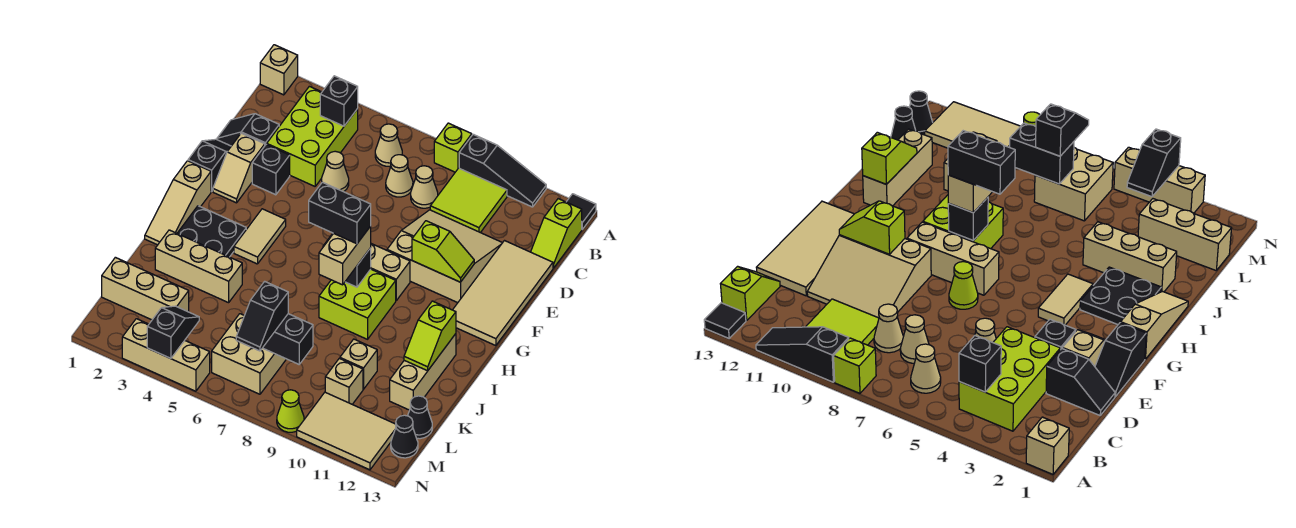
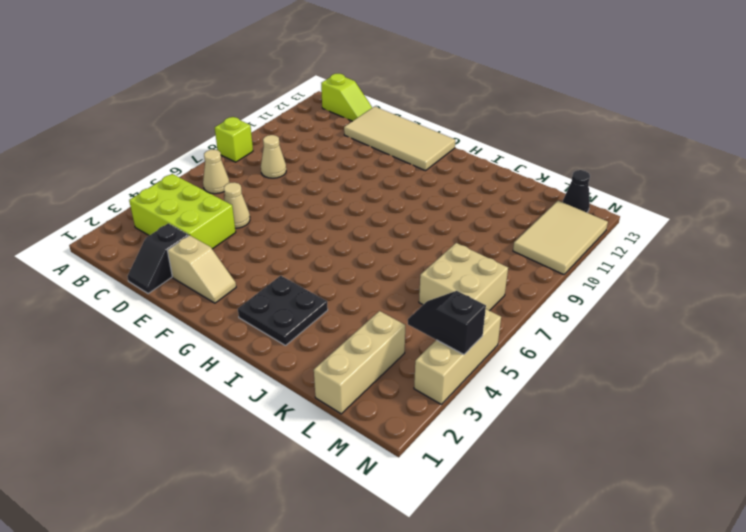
none -> tan 1x1 brick [260,45,298,95]
none -> black 1x3 slope [459,134,546,207]
none -> black 1x1 tile [567,194,596,229]
none -> lime 2x2 tile [430,168,507,233]

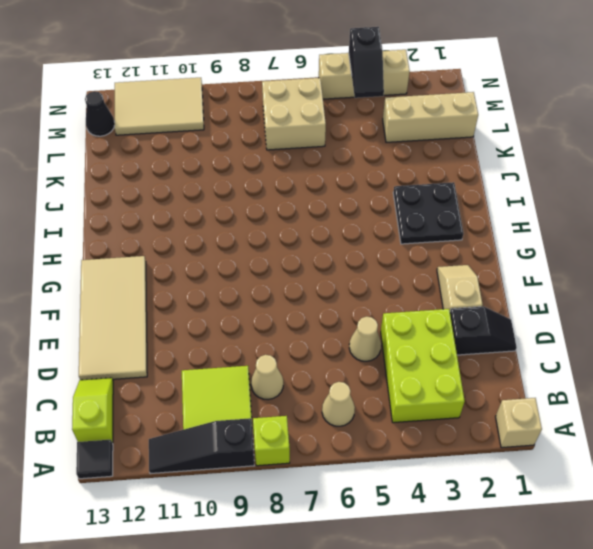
none -> tan 1x1 cone [386,155,413,197]
none -> tan 3x3 slope [387,210,502,303]
none -> black 1x2 slope [188,139,231,192]
none -> black 1x1 brick [252,144,290,195]

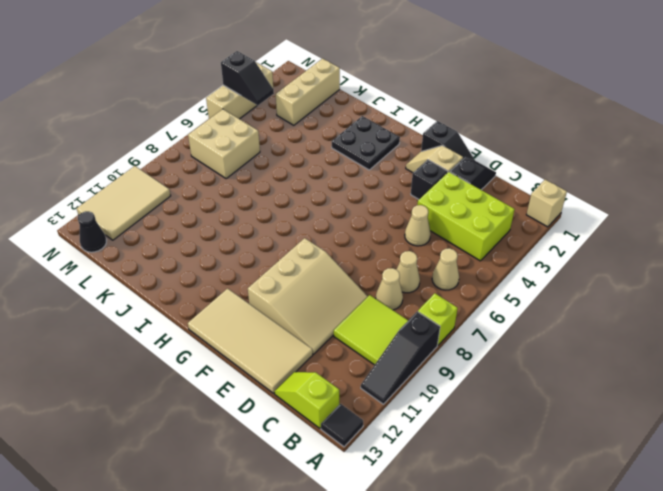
none -> lime 1x1 cone [949,262,978,309]
none -> tan 1x3 slope [145,161,211,245]
none -> tan 1x2 tile [234,209,286,264]
none -> tan 1x3 brick [323,233,410,300]

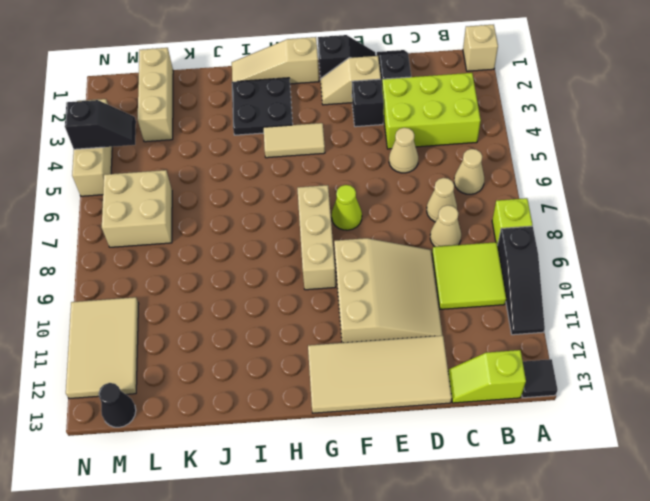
none -> lime 2x2 brick [319,269,396,339]
none -> tan 1x3 brick [390,334,456,410]
none -> tan 1x3 brick [155,230,242,303]
none -> tan 1x1 brick [340,339,377,389]

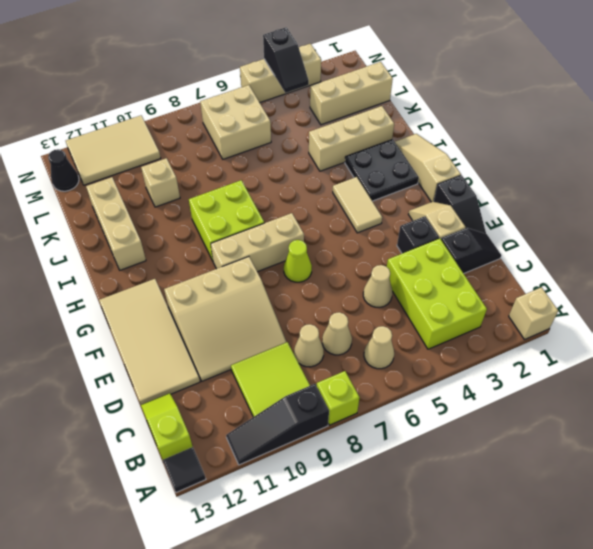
none -> tan 1x1 brick [325,358,363,404]
none -> black 1x1 cone [408,396,432,439]
none -> lime 1x1 cone [277,390,304,432]
none -> black 1x1 brick [320,76,358,126]

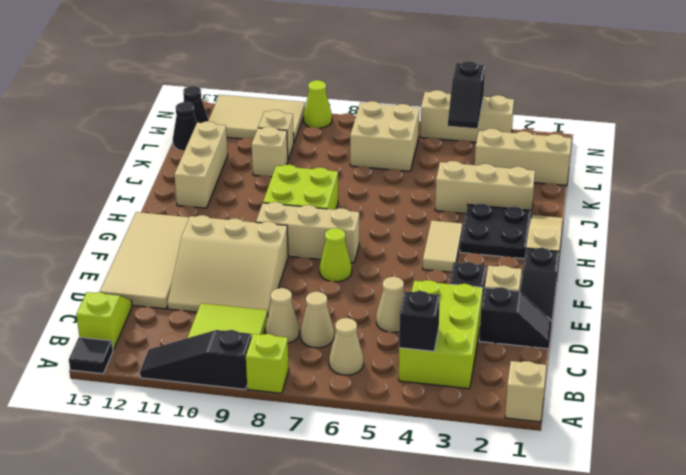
none -> lime 1x2 slope [412,221,474,282]
none -> black 1x1 brick [345,248,371,287]
none -> lime 1x2 slope [404,301,456,371]
none -> black 1x2 brick [263,314,313,364]

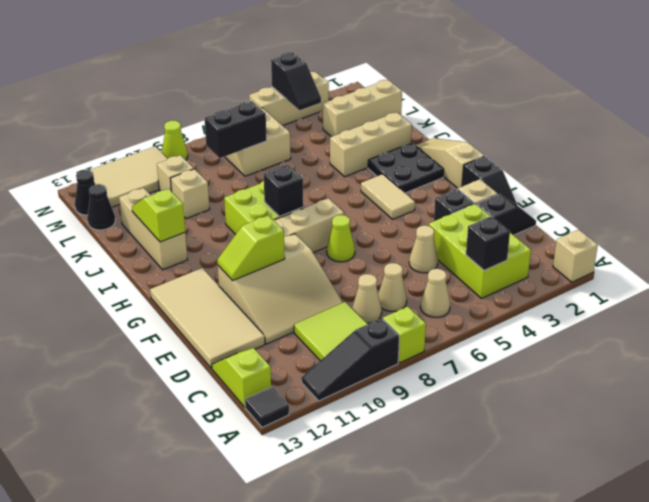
none -> tan 1x2 brick [319,226,371,285]
none -> black 1x2 slope [236,281,288,351]
none -> black 1x2 brick [309,182,371,244]

